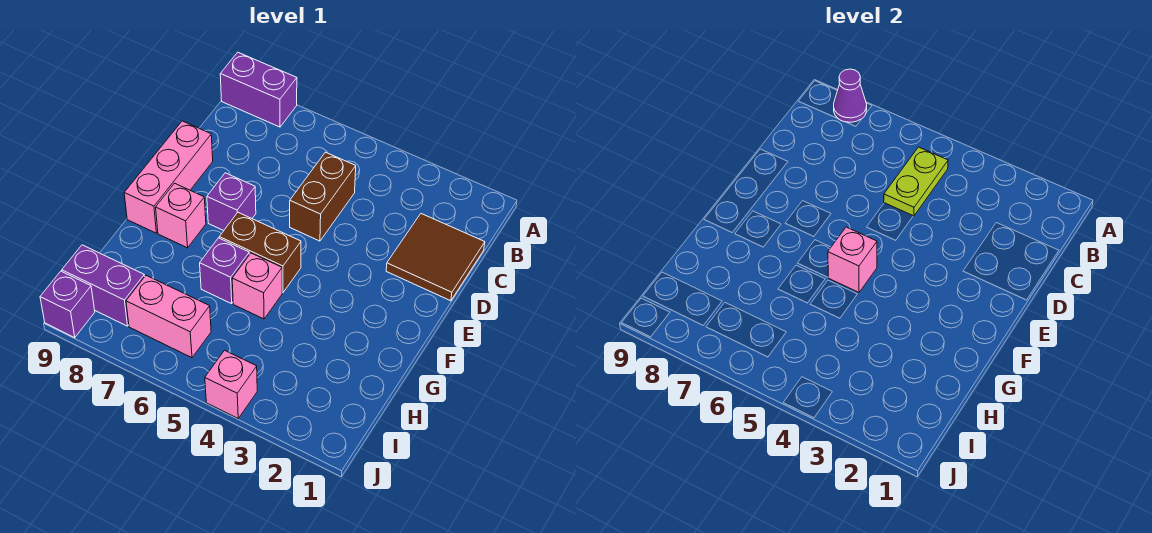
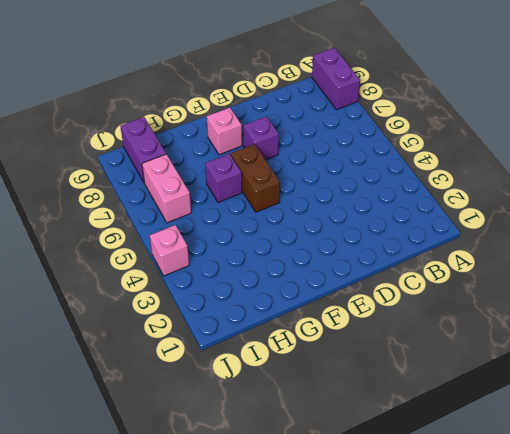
none -> brown 2x2 tile [386,214,485,301]
none -> brown 1x2 brick [290,152,356,241]
none -> pink 1x3 brick [124,121,213,233]

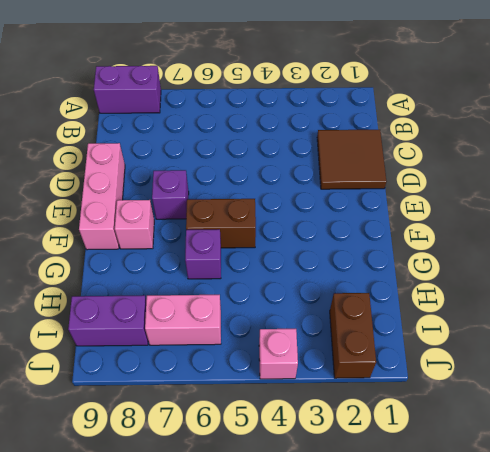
brown 1x2 brick [330,293,376,378] -> brown 1x2 brick moved to [290,152,356,241]
none -> pink 1x1 brick [232,253,282,319]
none -> purple 1x1 brick [40,271,95,338]
none -> purple 1x1 cone [834,69,867,122]

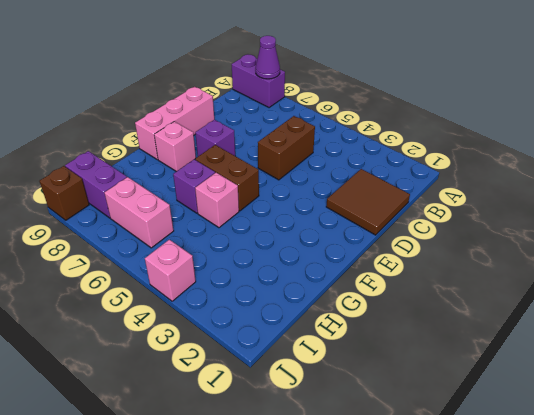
brown 1x1 brick [39,166,89,220] -> purple 1x1 brick [40,271,95,338]
none -> lime 1x2 plate [884,147,948,216]
none -> pink 1x1 brick [828,227,877,292]

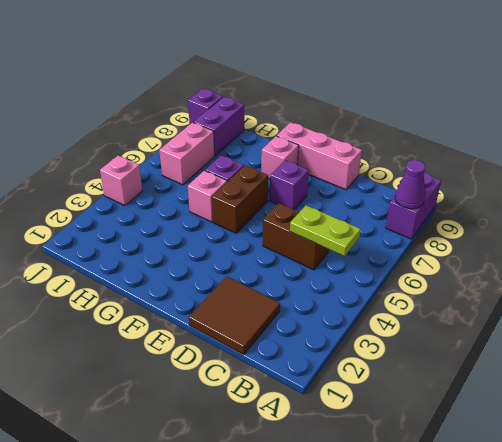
none -> pink 1x1 brick [828,227,877,292]

